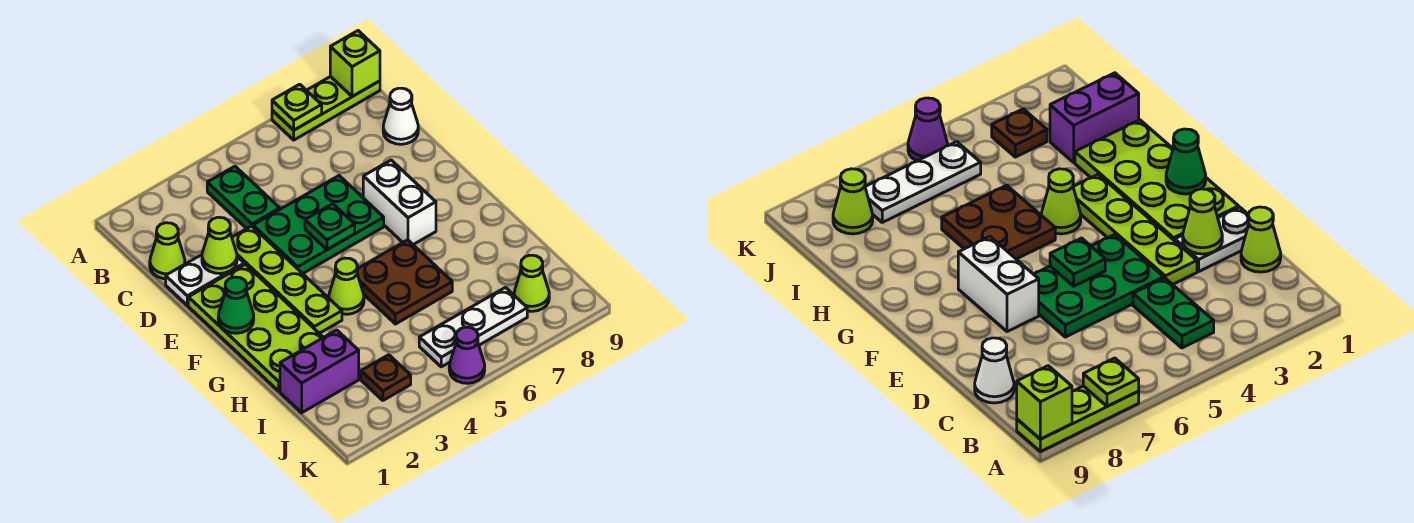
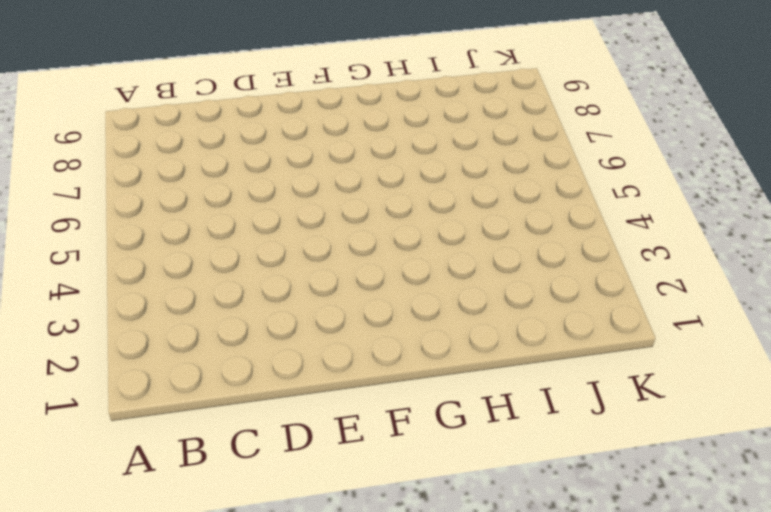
none -> lime 1x3 plate [272,76,380,140]
none -> green 1x2 plate [207,166,280,229]
none -> lime 1x1 cone [150,223,185,279]

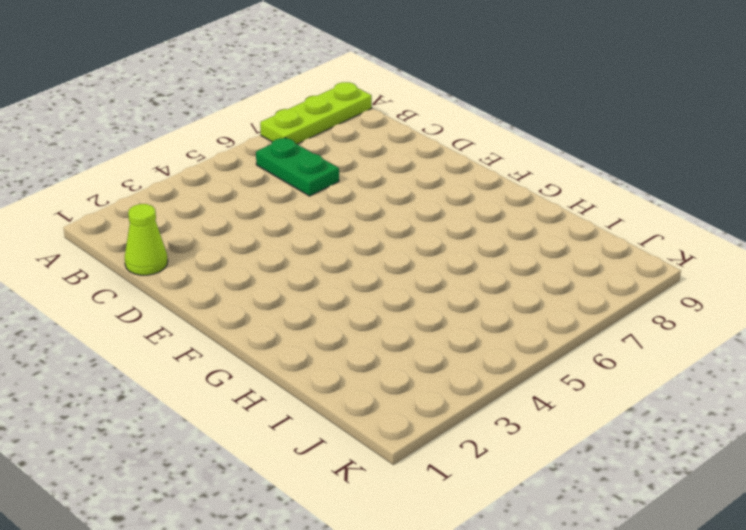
green 1x2 plate [256,138,339,196] -> green 1x2 plate moved to [207,166,280,229]
none -> white 1x1 cone [383,88,418,144]
none -> white 1x2 plate [166,255,244,305]
none -> lime 1x4 plate [232,226,342,333]

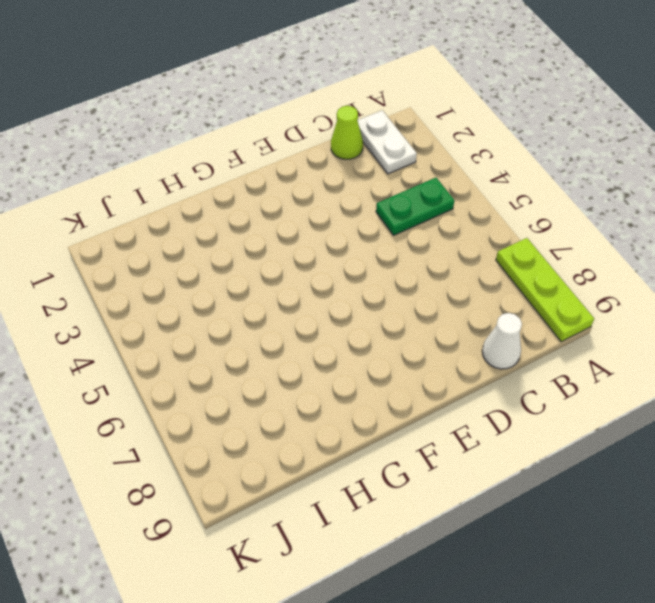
white 1x2 plate [357,110,417,174] -> white 1x2 plate moved to [166,255,244,305]
none -> lime 1x4 plate [232,226,342,333]
none -> green 2x3 plate [253,176,384,274]
none -> lime 2x4 plate [188,264,323,391]

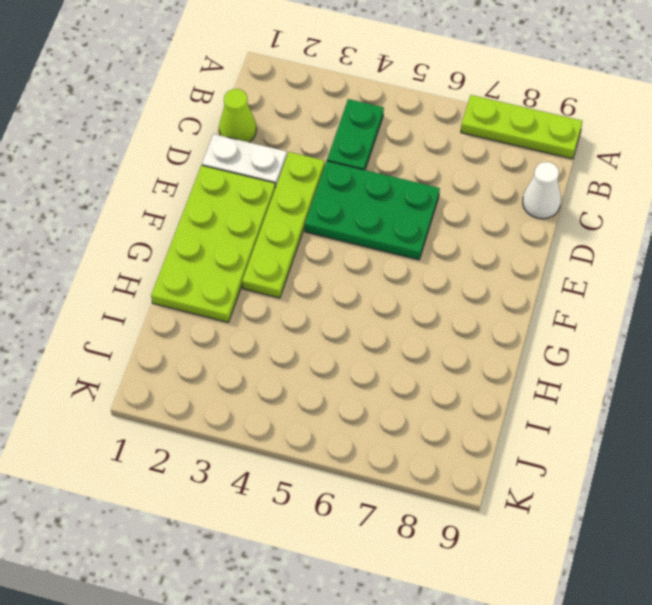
none -> white 1x2 brick [363,160,436,245]
none -> lime 1x1 cone [329,258,364,314]
none -> brown 2x2 plate [357,240,452,324]

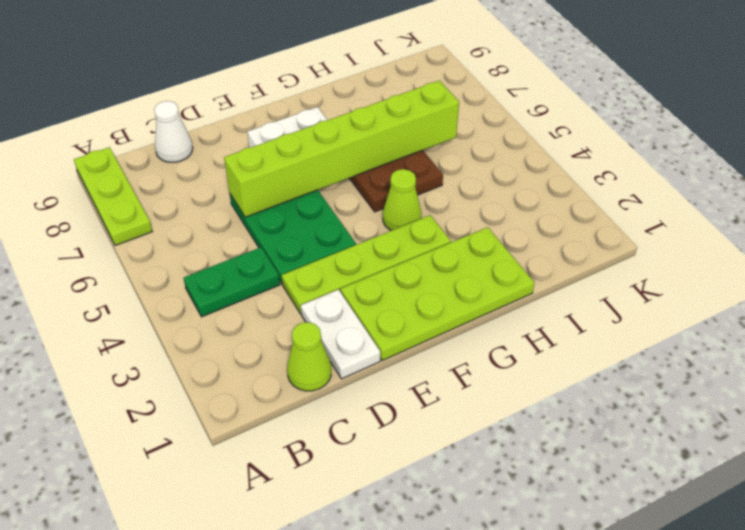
lime 1x6 brick [224,81,459,217] -> none
none -> purple 1x2 brick [280,330,359,413]
none -> brown 1x1 plate [361,355,411,400]
none -> white 1x3 plate [419,288,527,367]

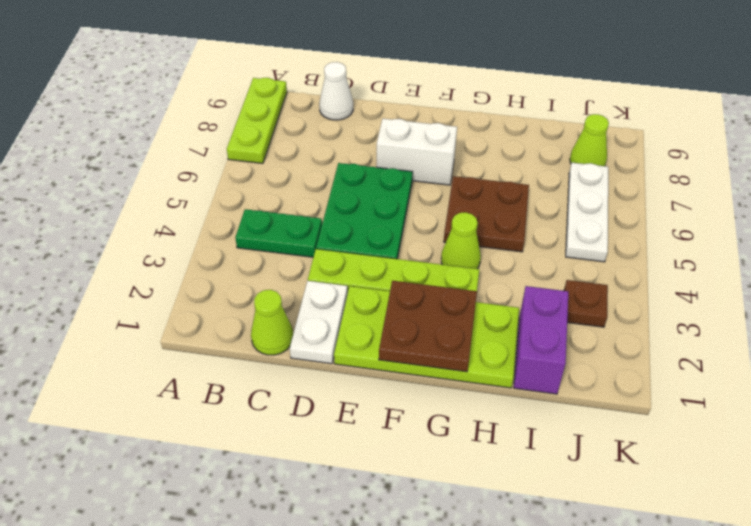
brown 2x2 plate [379,281,477,372] -> green 1x1 cone [218,277,254,333]
none -> purple 1x1 cone [449,327,485,383]
none -> lime 1x1 plate [272,84,322,130]
none -> lime 1x1 brick [330,31,380,97]

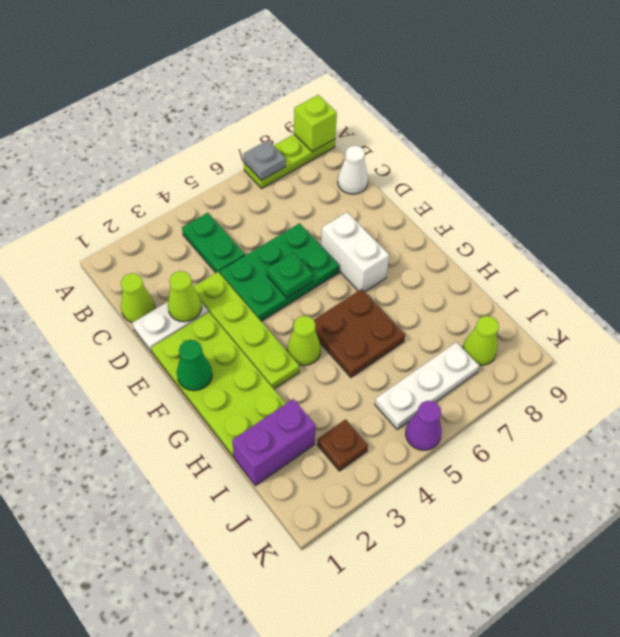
grey 1x1 plate [243,140,286,180] -> lime 1x1 plate [272,84,322,130]

